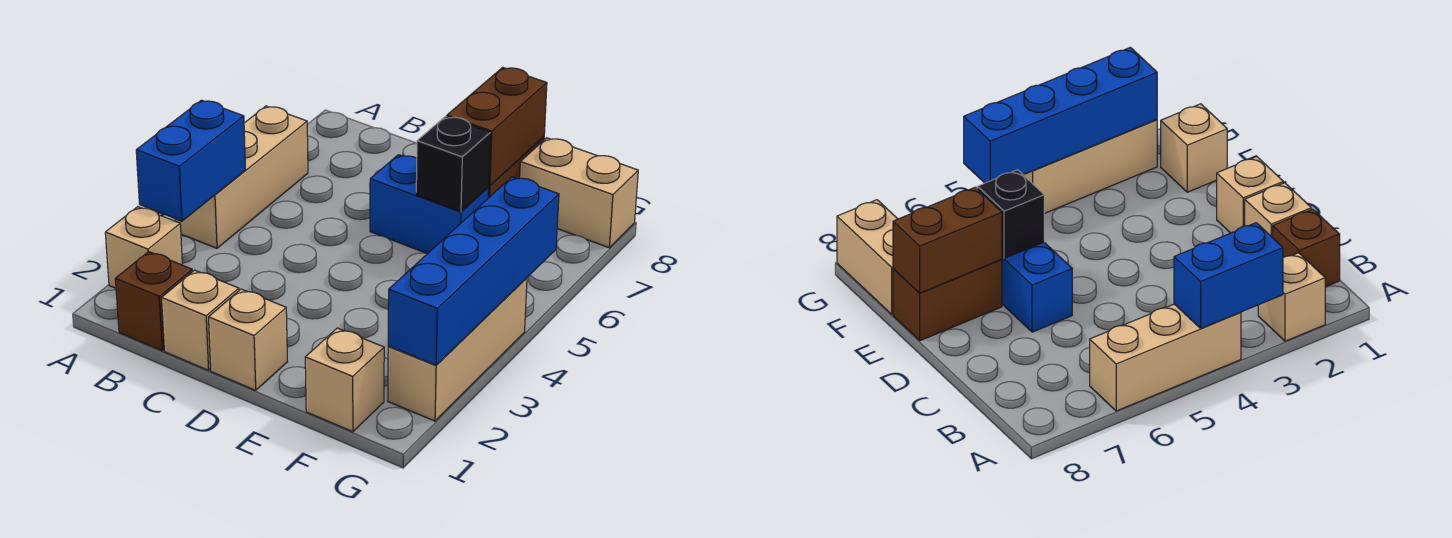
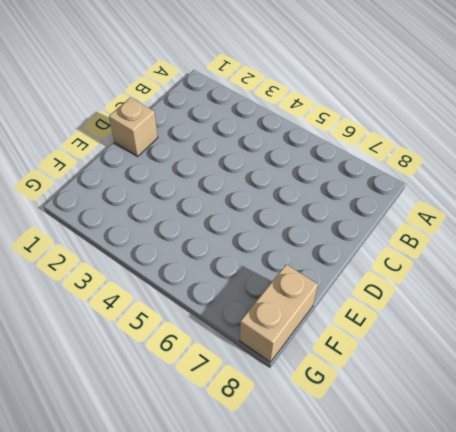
none -> tan 1x1 brick [105,207,182,288]
none -> tan 1x3 brick [175,106,308,248]
none -> brown 1x1 brick [115,252,192,351]

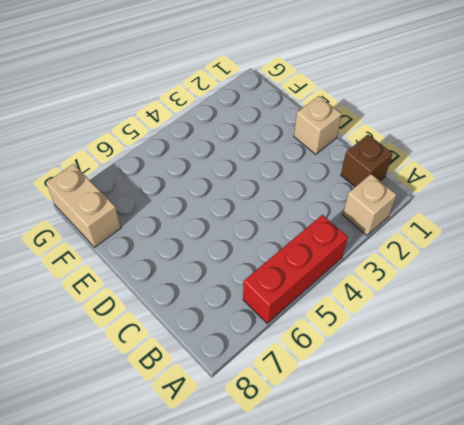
red 1x3 brick [243,215,348,323] -> tan 1x3 brick [175,106,308,248]
none -> tan 1x1 brick [162,270,239,370]
none -> blue 1x2 brick [370,155,489,254]
none -> brown 1x2 brick [893,260,1002,341]

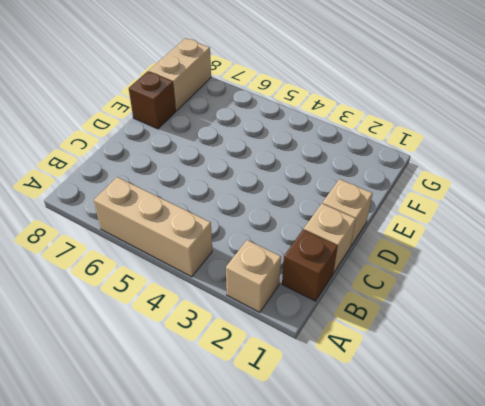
brown 1x1 brick [129,71,176,129] -> brown 1x2 brick [893,260,1002,341]
none -> blue 1x2 brick [370,155,489,254]
none -> tan 1x1 brick [305,328,384,432]
none -> tan 1x3 brick [388,278,527,421]

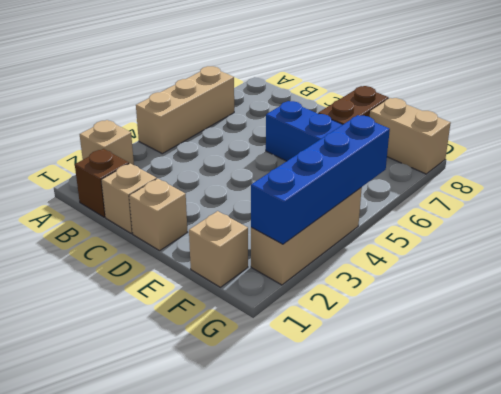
none -> blue 1x2 brick [136,100,246,221]
none -> black 1x1 brick [416,116,490,212]
none -> brown 1x2 brick [447,68,547,186]

